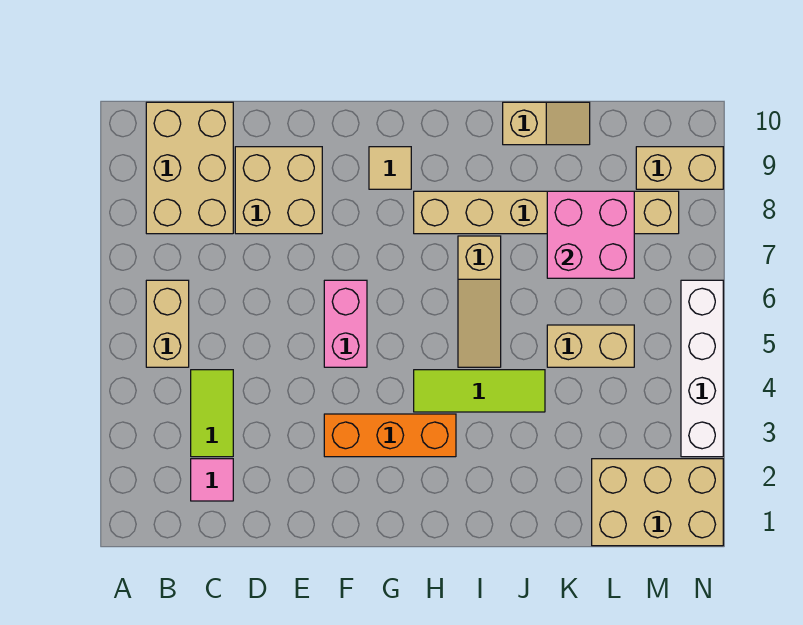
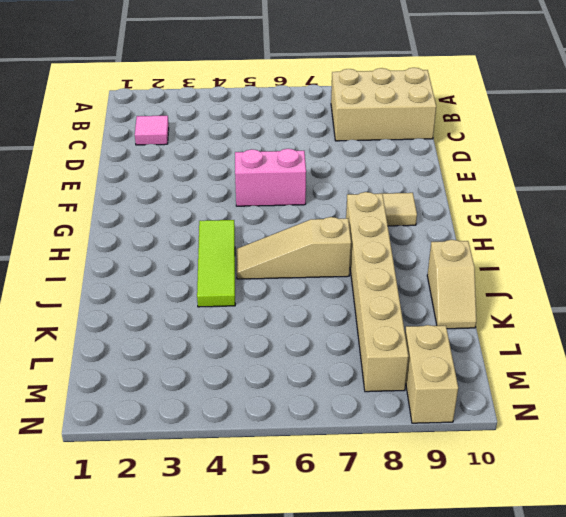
none -> tan 1x2 brick [146,280,189,367]
none -> lime 1x2 tile [191,370,233,457]
none -> tan 2x2 brick [235,147,322,234]

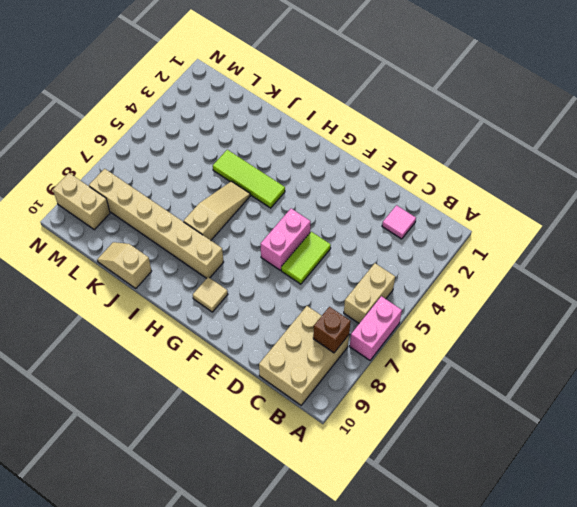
pink 1x2 brick [350,296,402,360] -> none
brown 1x1 brick [313,307,351,353] -> none
lime 1x2 tile [281,232,331,284] -> lime 1x2 tile moved to [191,370,233,457]
none -> tan 2x2 brick [235,147,322,234]
none -> orange 1x3 brick [324,414,456,457]
none -> tan 1x2 brick [547,325,634,367]

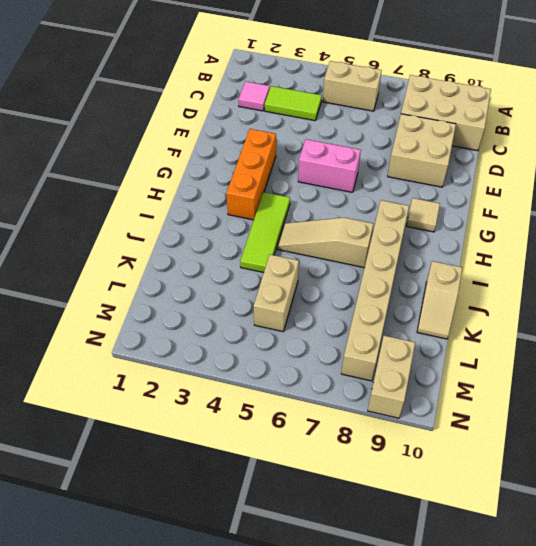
none -> tan 2x3 brick [592,459,723,546]
none -> white 1x4 brick [681,280,723,457]
none -> pink 2x2 brick [547,191,634,278]

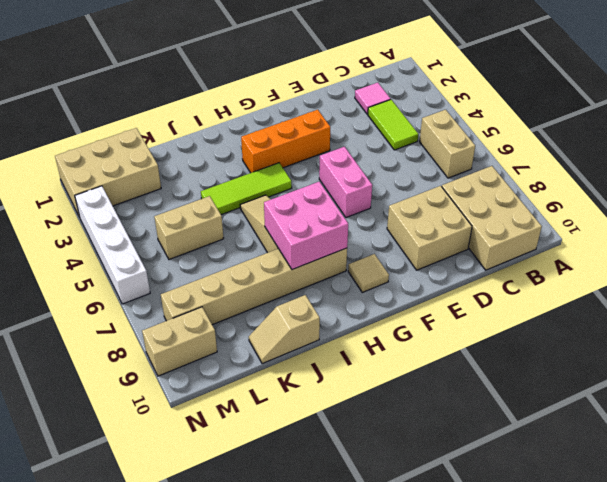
pink 2x2 brick [264,182,348,270] -> pink 2x2 brick moved to [547,191,634,278]

